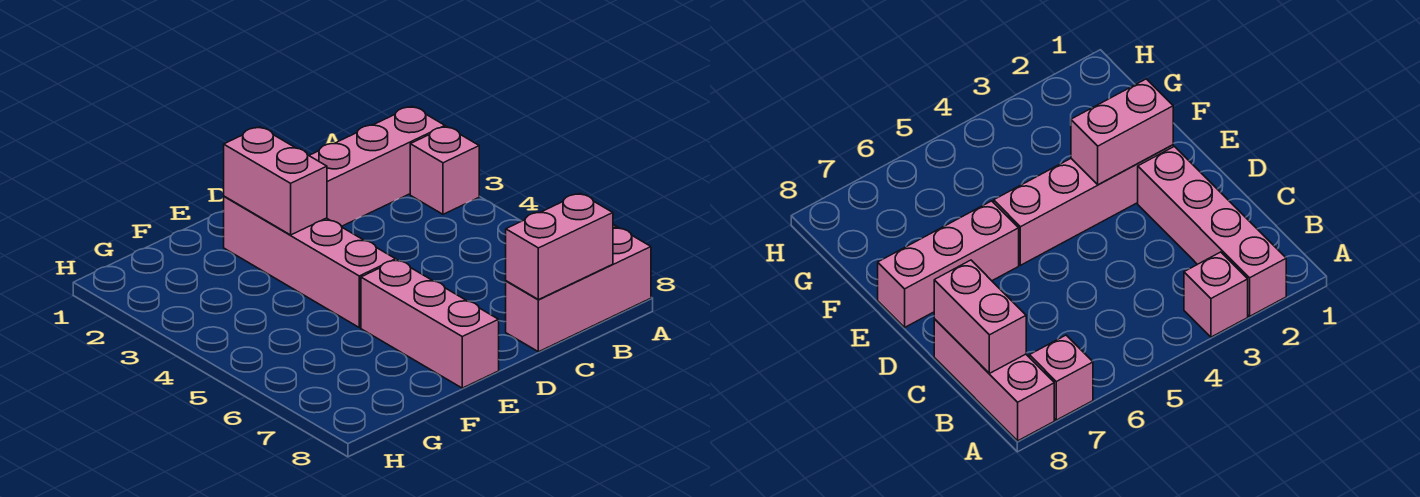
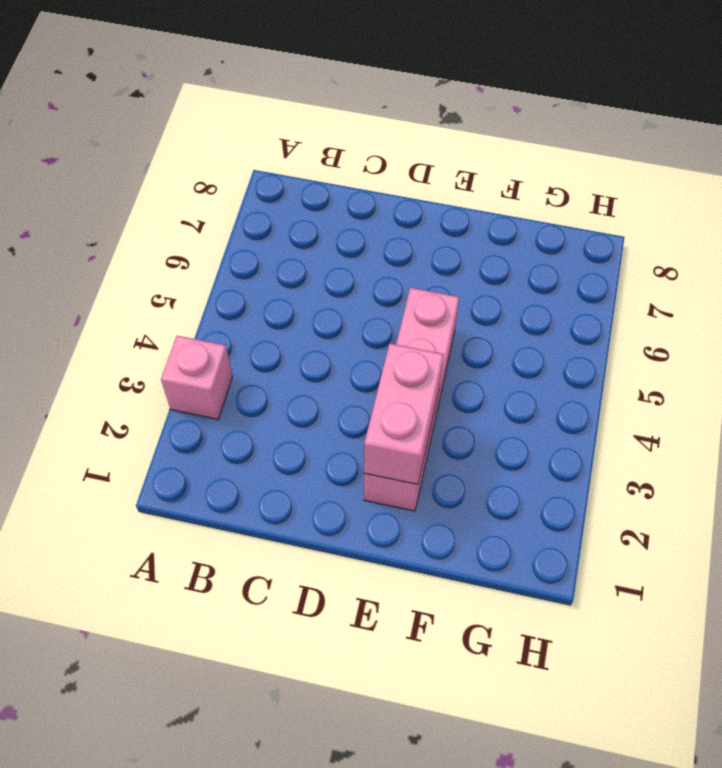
none -> pink 1x4 brick [309,106,445,226]
none -> pink 1x1 brick [1029,335,1093,420]

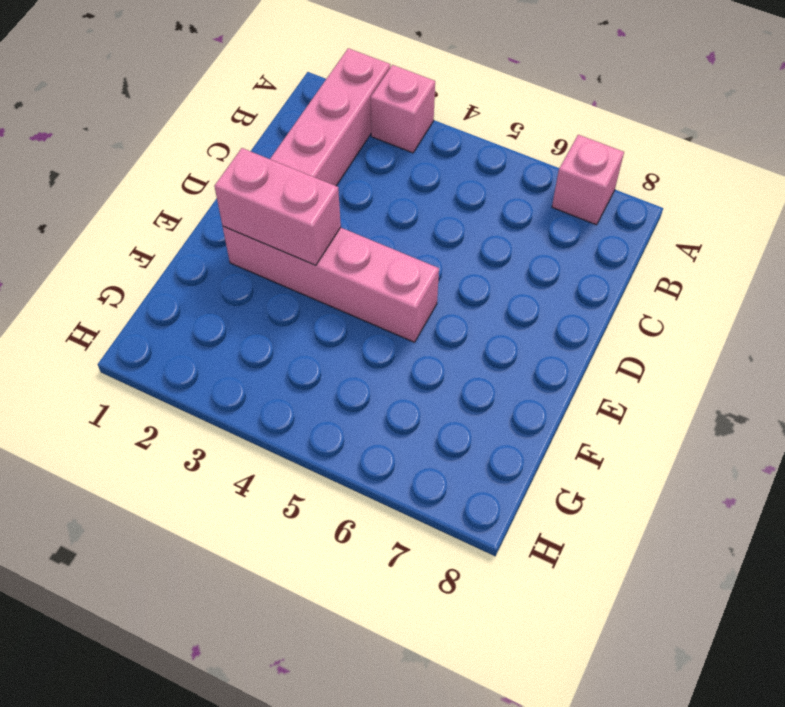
none -> pink 1x3 brick [506,227,651,352]
none -> pink 1x3 brick [361,260,499,388]

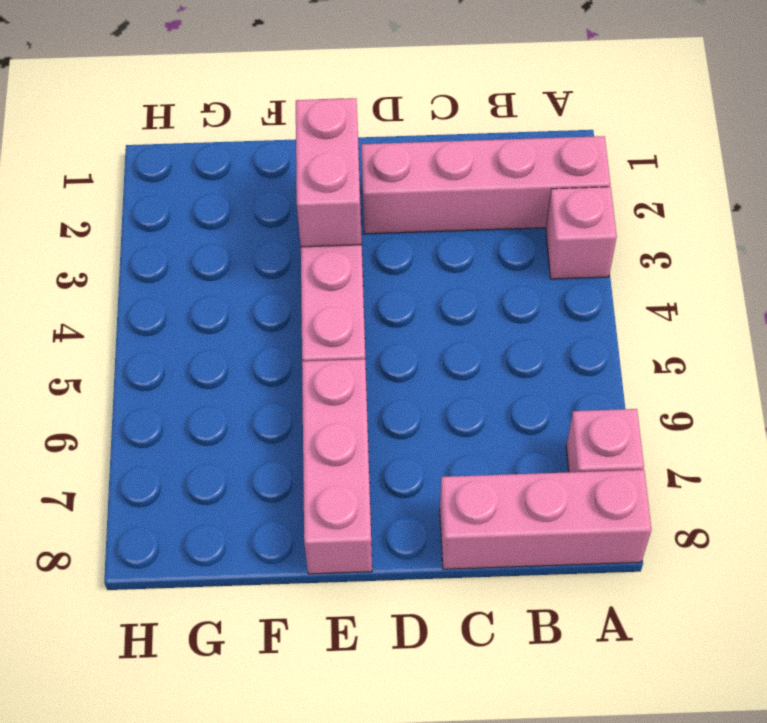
none -> pink 1x2 brick [506,194,613,300]

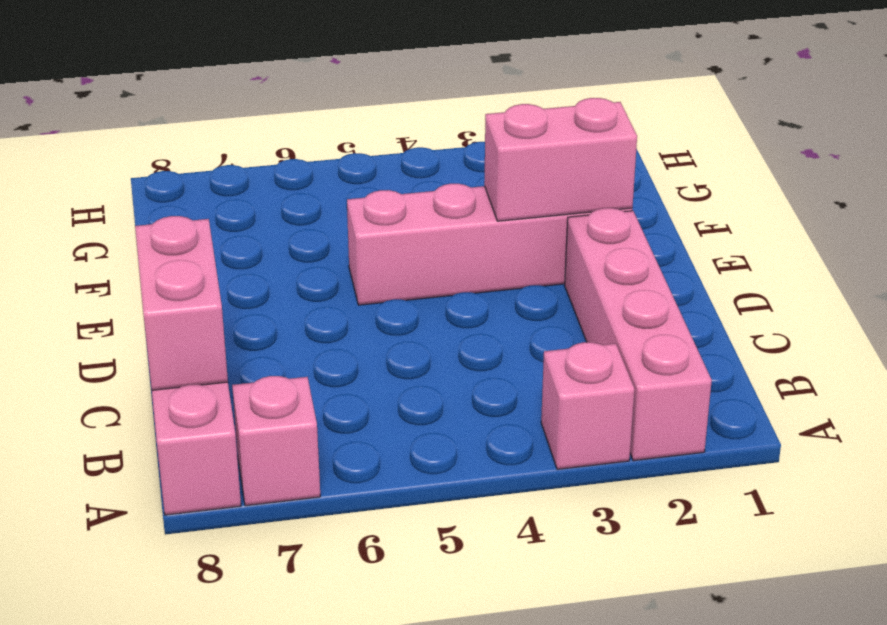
none -> pink 1x3 brick [361,260,499,388]

